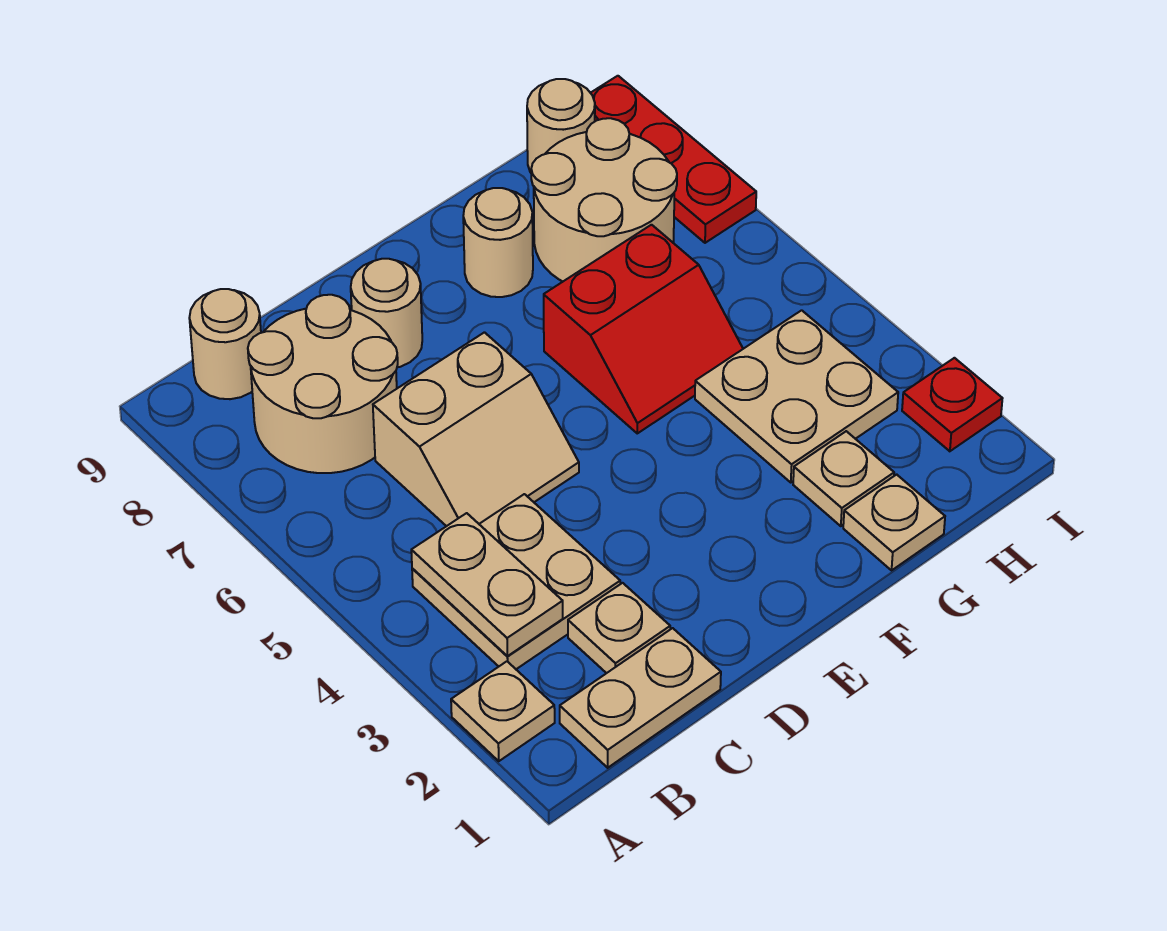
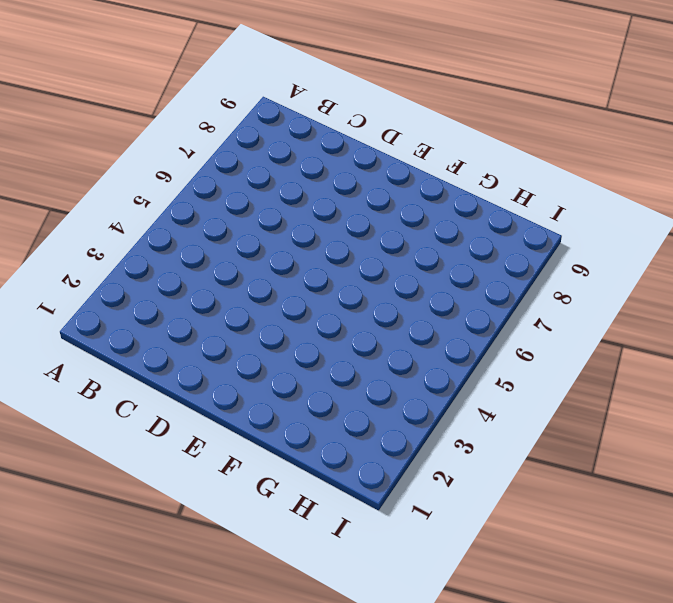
none -> tan 1x1 plate [451,661,555,761]
none -> tan 1x2 plate [560,628,721,768]
none -> tan 2x2 plate [412,494,620,669]

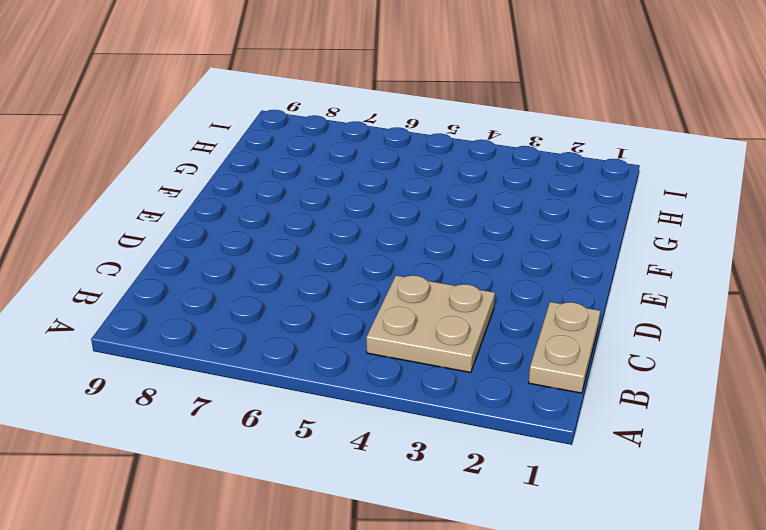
none -> tan 1x1 plate [451,661,555,761]
none -> tan 2x2 round brick [248,295,398,473]
none -> tan 1x1 round brick [189,289,261,399]

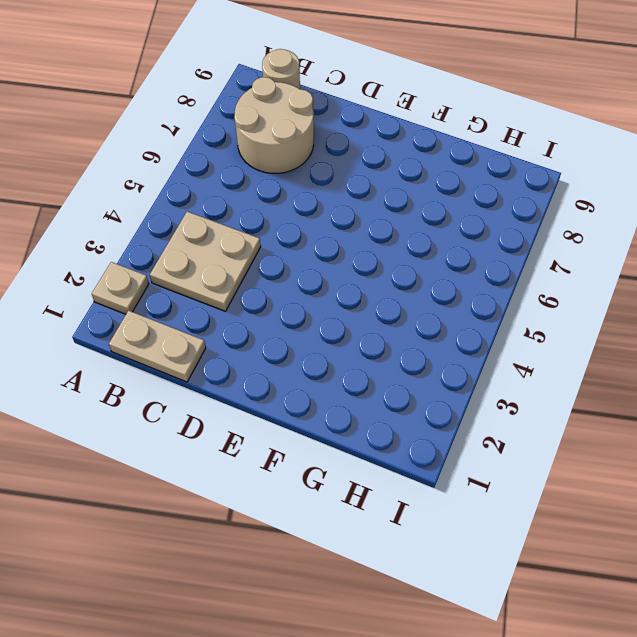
none -> tan 1x1 plate [568,583,670,673]
none -> tan 2x2 slope [373,332,579,526]
none -> tan 1x1 round brick [351,259,422,367]

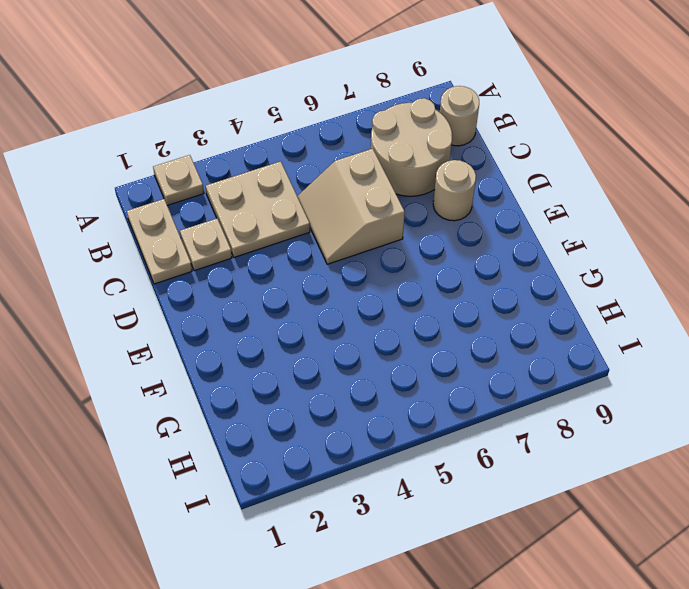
none -> red 2x2 slope [544,225,743,433]
none -> tan 1x1 round brick [463,188,533,297]
none -> tan 1x1 plate [843,474,945,570]

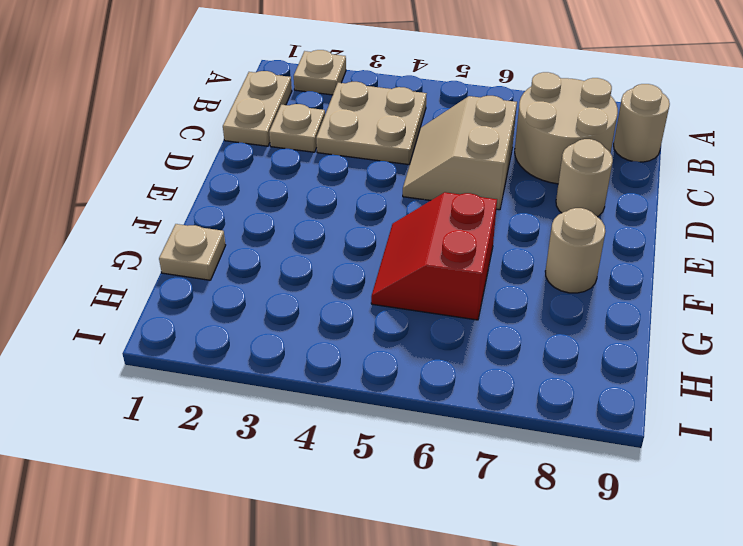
none -> tan 1x1 plate [793,431,894,526]
none -> tan 2x2 plate [695,310,898,482]
none -> tan 2x2 round brick [531,118,677,281]

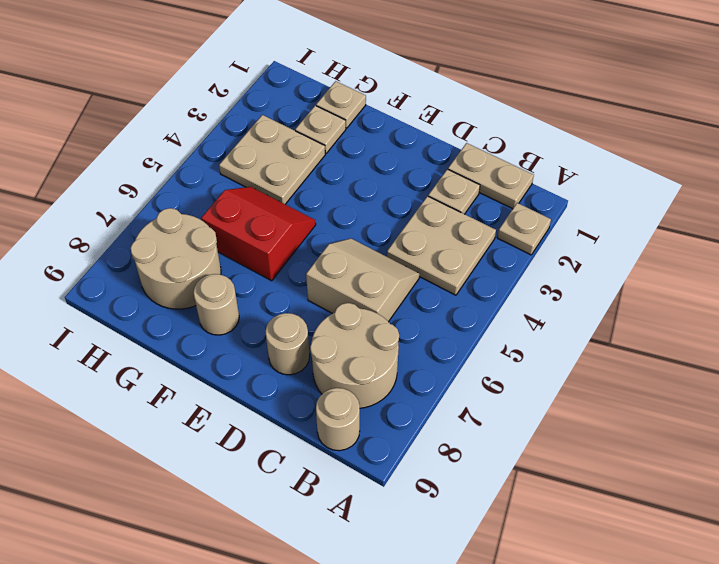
none -> tan 1x1 round brick [527,79,595,172]
none -> red 1x1 plate [902,358,1003,451]
none -> red 1x3 plate [591,76,756,243]

